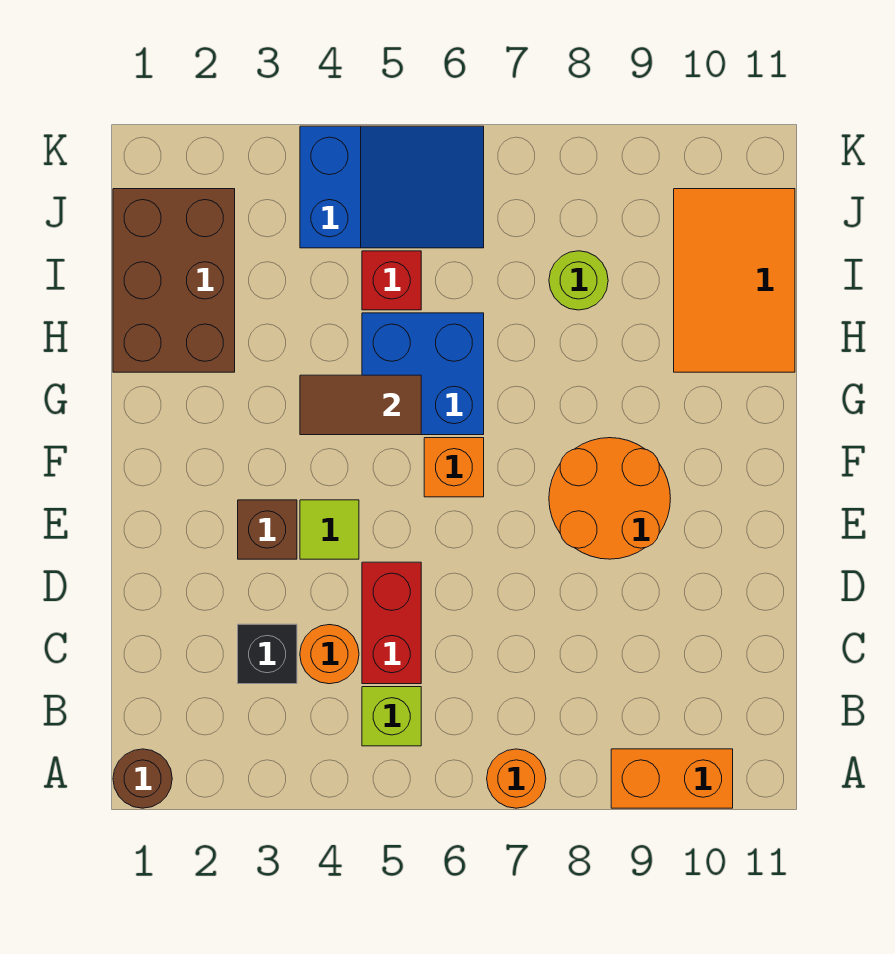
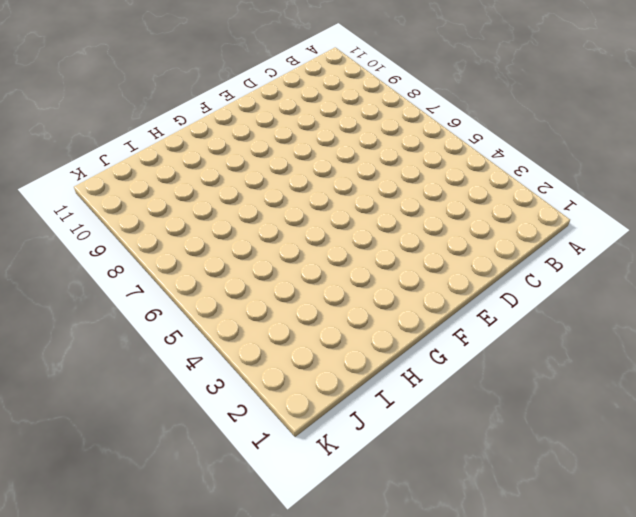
none -> brown 1x1 round brick [113,749,172,808]
none -> orange 1x1 round brick [487,749,546,808]
none -> orange 1x2 brick [611,749,733,808]

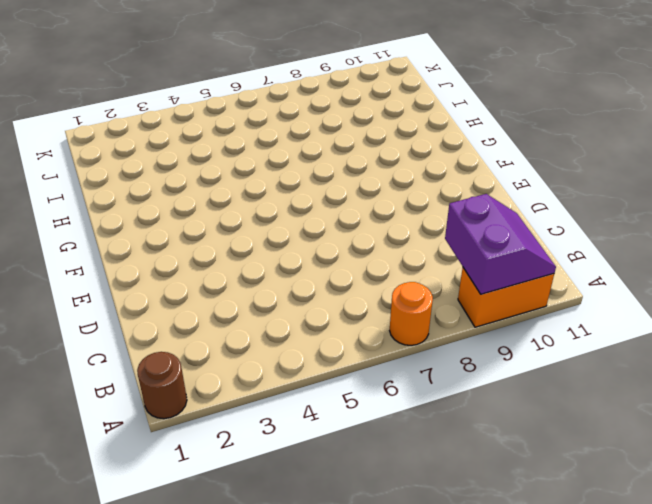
purple 2x2 slope [445,194,556,294] -> none
none -> lime 1x1 brick [362,687,421,746]
none -> black 1x1 brick [238,624,297,684]
none -> orange 1x1 round brick [300,625,359,684]

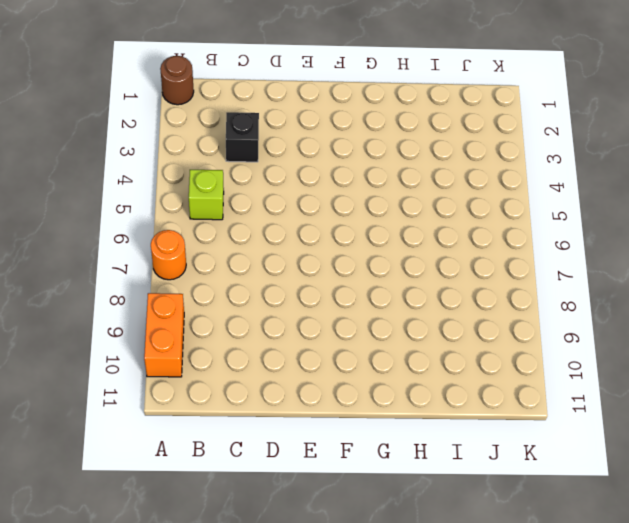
none -> orange 1x1 round brick [300,625,359,684]
none -> red 1x2 brick [362,562,421,684]
none -> brown 1x1 brick [238,500,297,559]

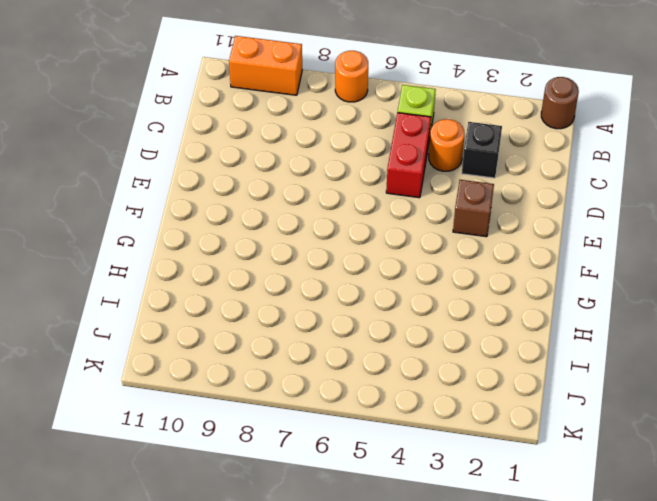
none -> lime 1x1 tile [300,500,359,559]
none -> orange 2x2 round brick [549,438,670,559]
none -> orange 1x1 brick [424,438,484,497]

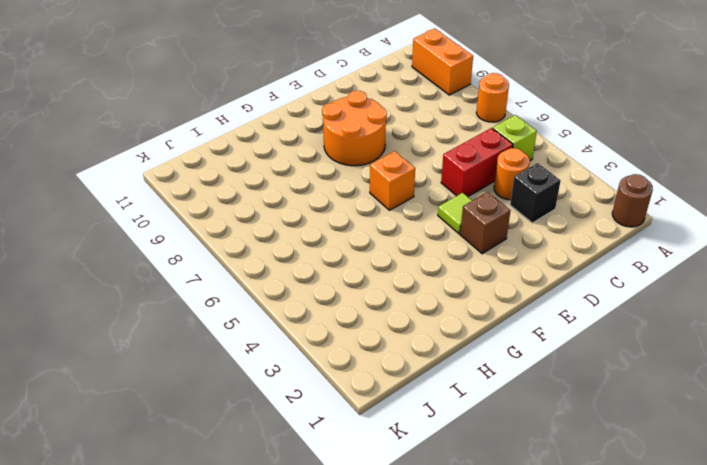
none -> blue 2x2 brick [362,313,484,435]
none -> brown 2x3 brick [113,189,235,372]
none -> orange 2x3 tile [674,189,795,372]

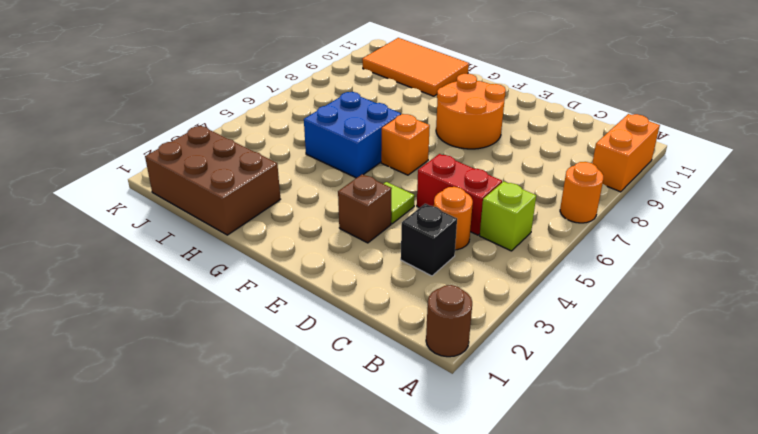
none -> red 1x1 brick [362,251,421,310]
none -> lime 1x1 round brick [549,251,608,310]
none -> blue 2x3 slope [300,126,484,248]

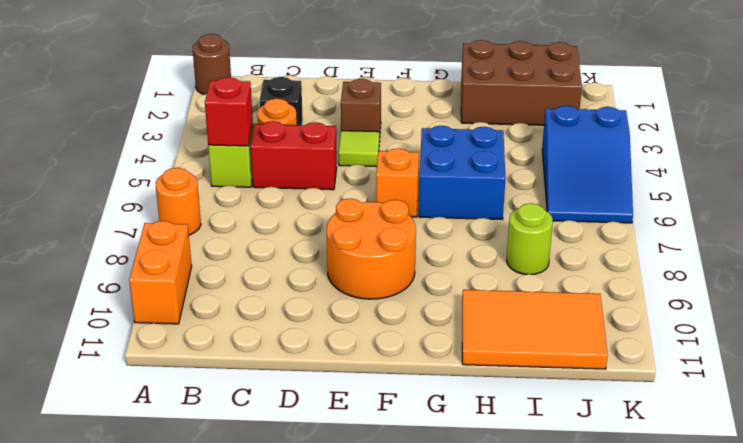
red 1x1 brick [205,77,253,146] -> red 1x1 brick moved to [362,251,421,310]
none -> brown 1x2 tile [300,375,421,435]

